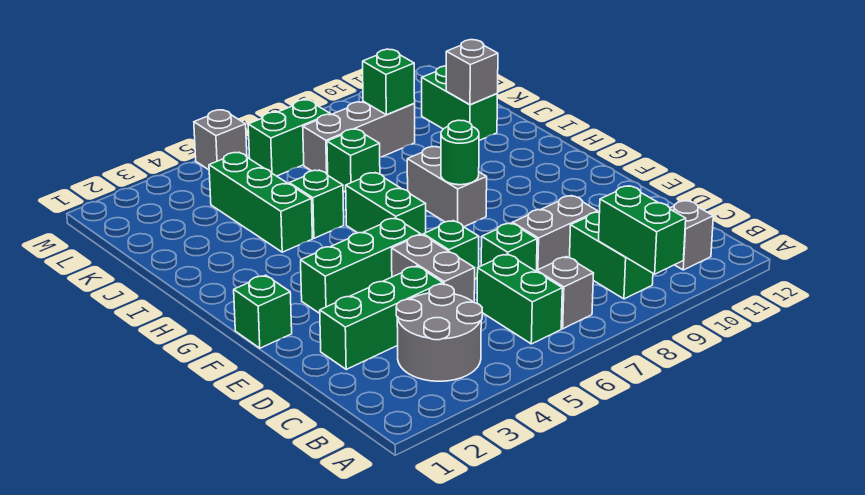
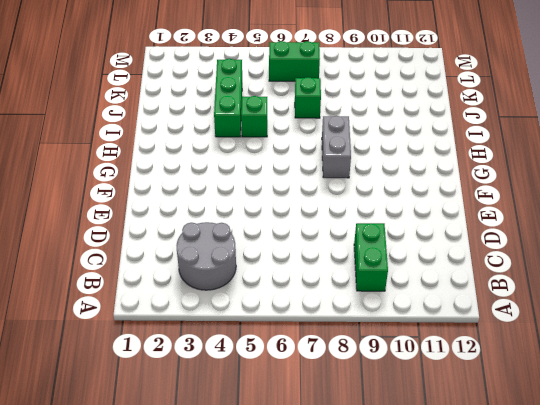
none -> green 1x2 brick [477,254,562,344]
none -> grey 1x1 brick [537,257,594,329]
none -> grey 1x1 brick [670,201,713,270]

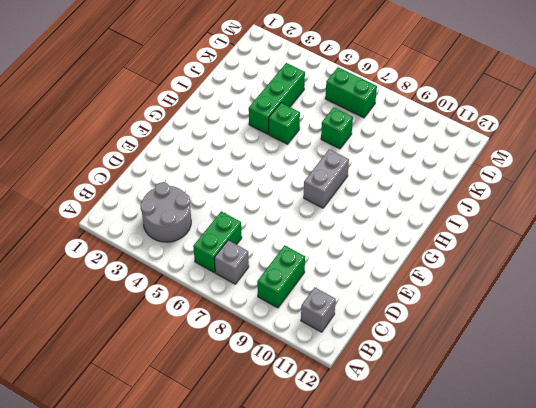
none -> green 1x3 brick [320,266,443,369]
none -> grey 1x2 brick [392,235,475,302]
none -> green 1x1 brick [481,223,537,271]

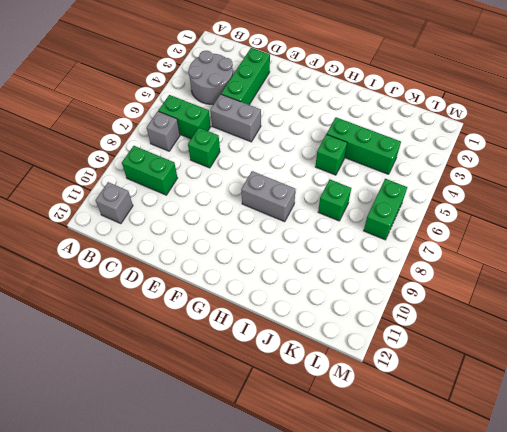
none -> grey 1x2 brick [513,196,598,272]
none -> green 1x1 brick [423,221,479,279]
none -> green 1x1 brick [234,275,292,348]

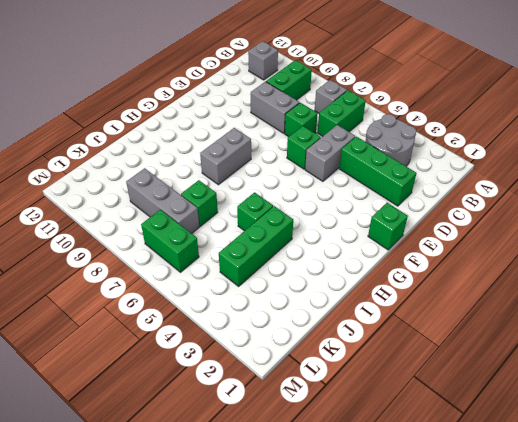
none -> green 1x3 brick [301,218,421,313]
none -> green 1x2 brick [346,173,426,235]
none -> green 1x2 brick [422,66,498,140]

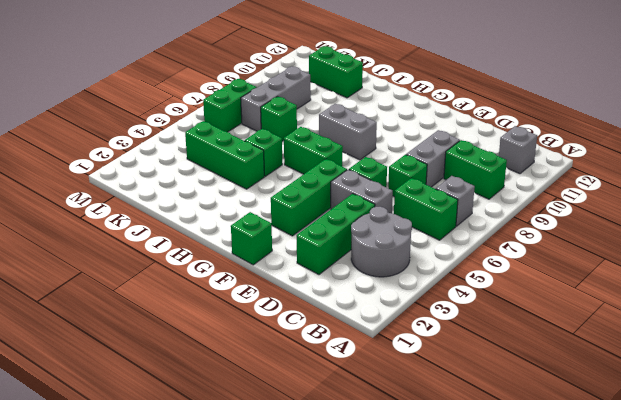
none -> grey 1x1 brick [194,110,247,170]
none -> green 1x2 brick [599,186,686,274]
none -> green 1x1 round brick [441,120,479,185]

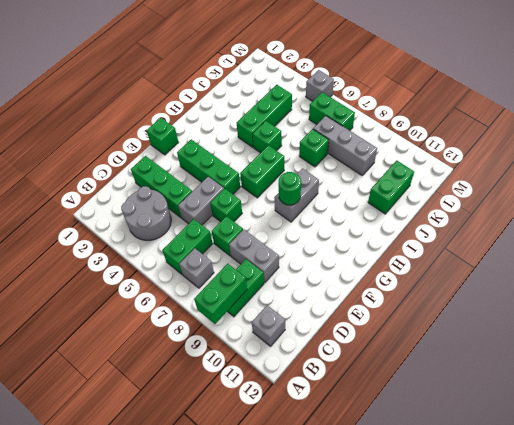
none -> grey 1x1 brick [446,40,498,105]
none -> green 1x1 brick [363,49,415,115]

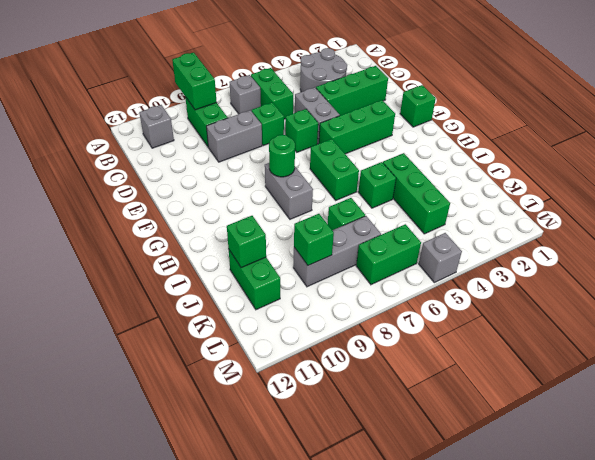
green 1x1 brick [227,216,266,268] -> grey 1x1 brick [446,40,498,105]

